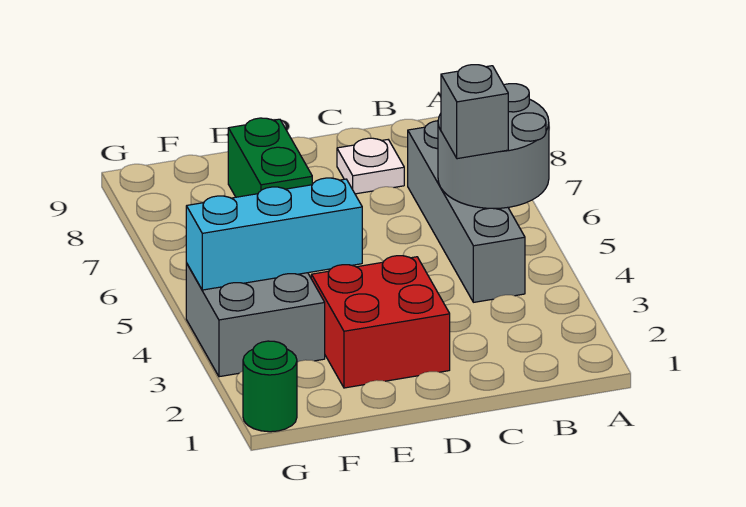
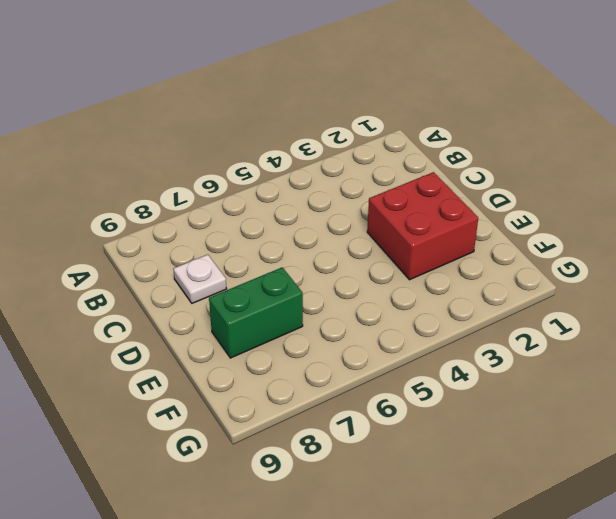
none -> grey 1x4 brick [408,121,525,302]
none -> grey 2x2 brick [186,263,325,377]

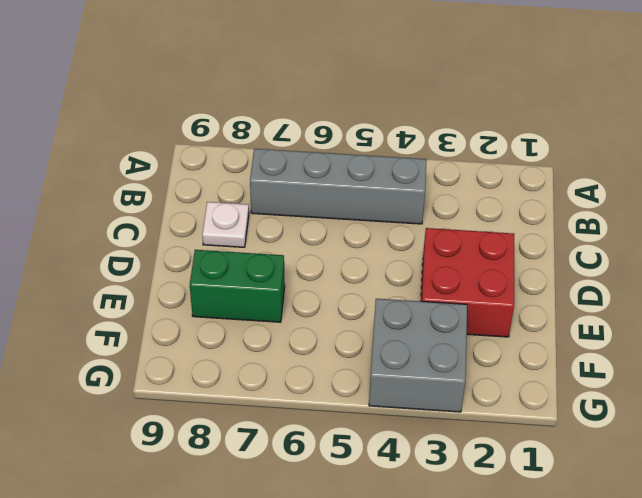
none -> green 1x1 round brick [243,341,297,432]
none -> grey 2x2 round brick [438,84,549,208]

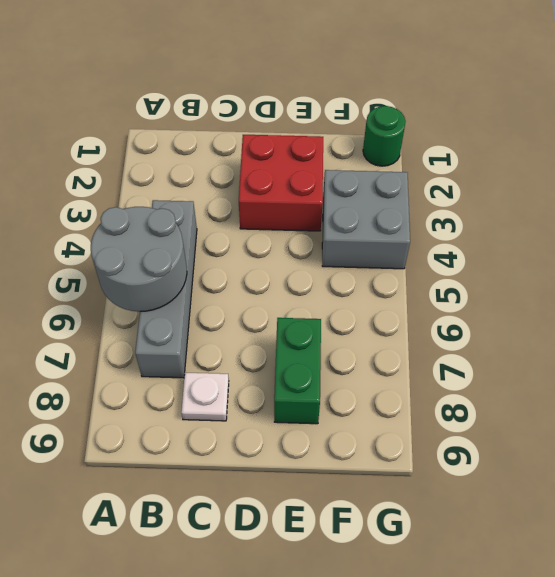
none -> cyan 1x3 brick [186,178,362,290]
none -> grey 1x1 brick [441,65,508,159]

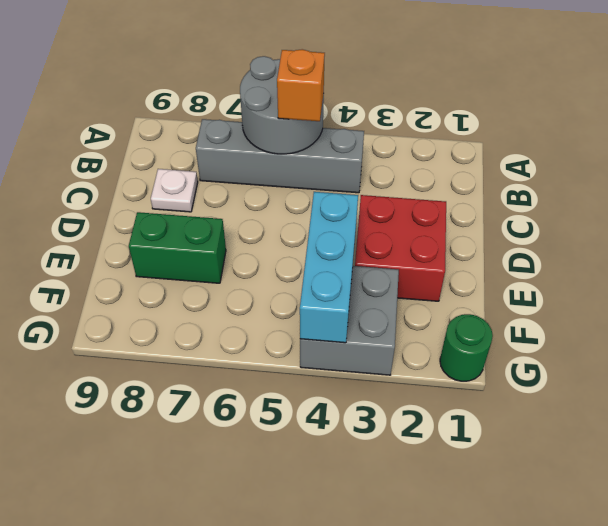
orange 1x1 brick [277,49,325,121] -> grey 1x1 brick [441,65,508,159]

